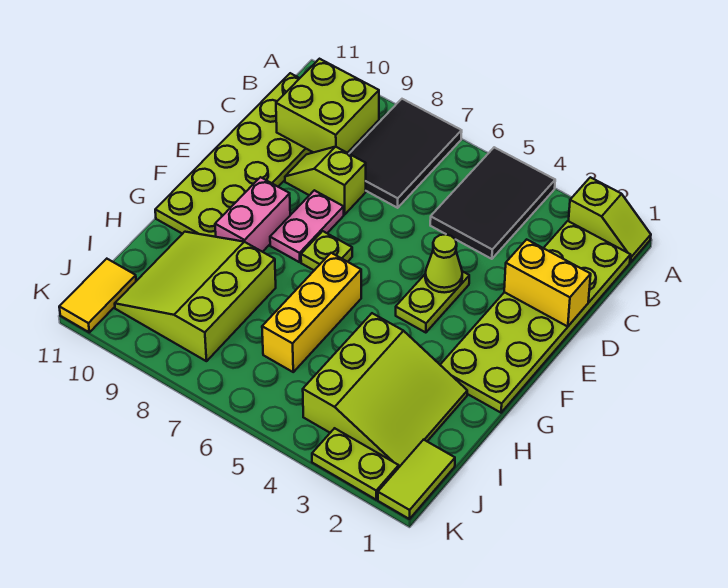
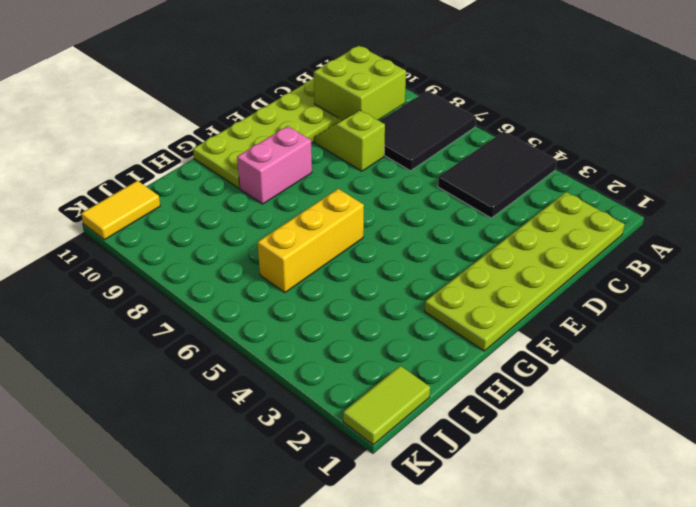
none -> lime 1x2 slope [569,177,651,262]
none -> lime 1x2 plate [396,271,469,333]
none -> pink 1x2 plate [270,190,344,262]

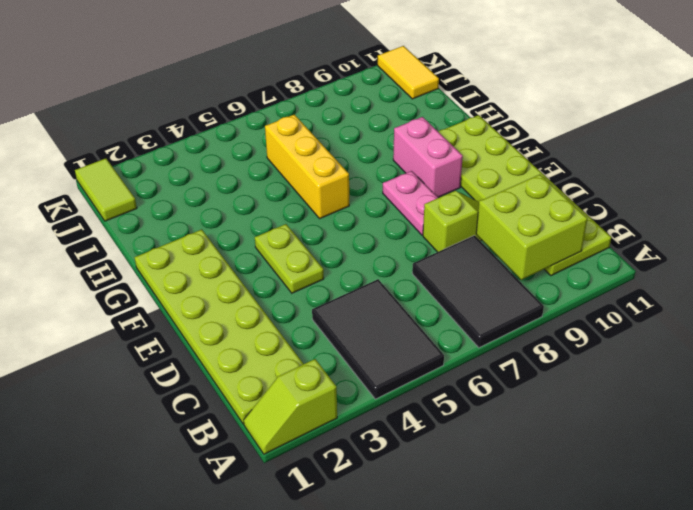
none -> lime 1x1 plate [301,231,352,270]
none -> lime 3x3 slope [303,313,467,467]
none -> lime 3x3 slope [115,232,276,361]

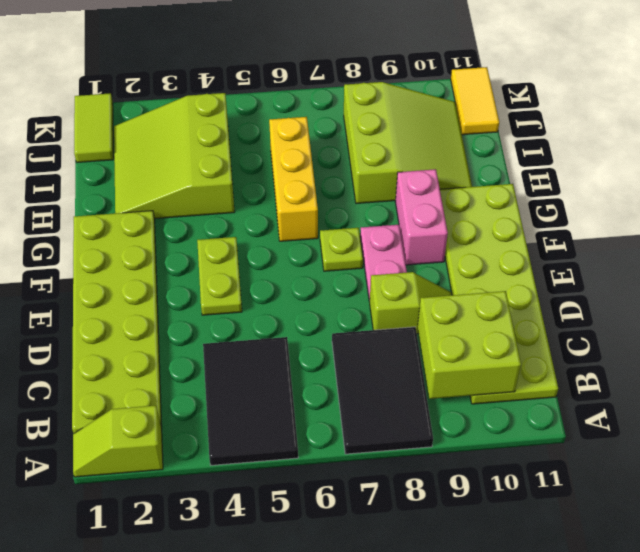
none -> lime 1x2 plate [312,428,399,500]
none -> yellow 1x2 brick [504,239,591,327]
none -> lime 1x1 cone [425,234,462,293]

